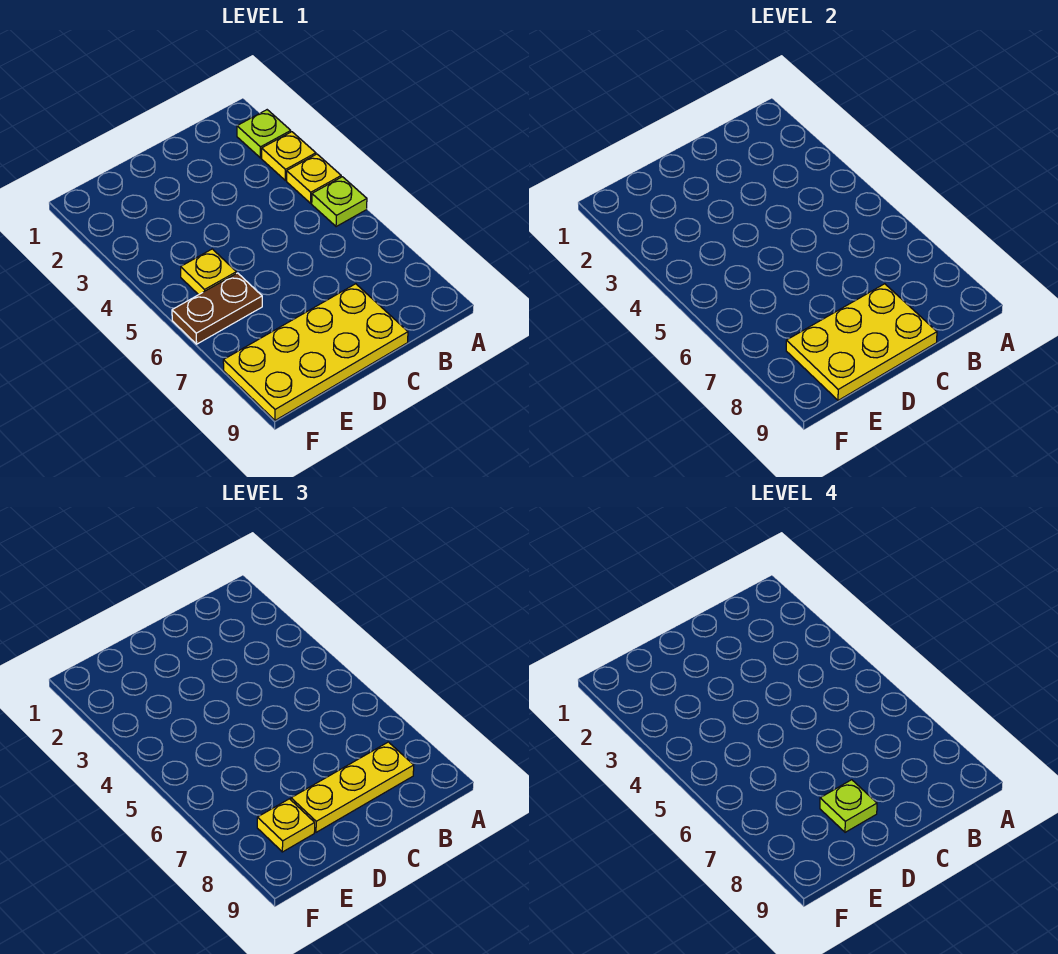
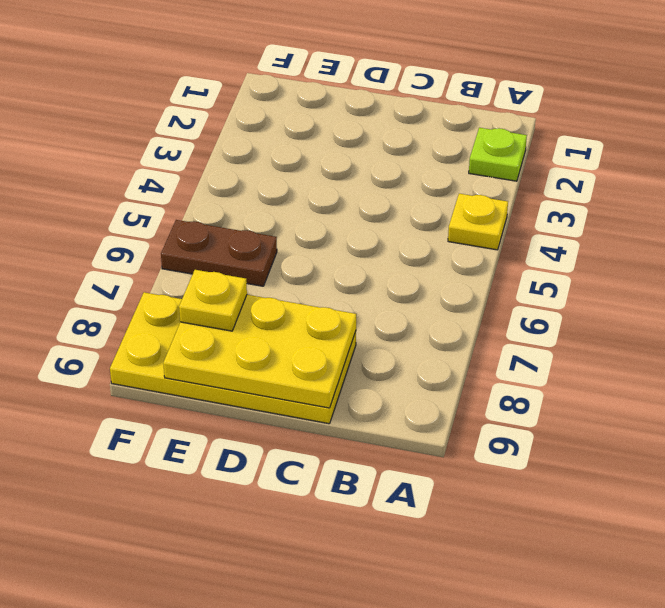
none -> yellow 1x1 plate [262,132,316,180]
none -> lime 1x1 plate [312,177,367,227]

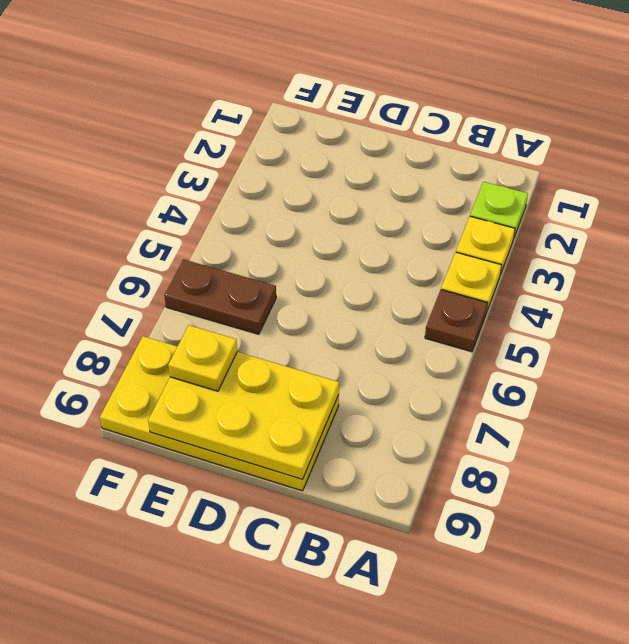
brown 1x1 plate [425,290,488,352] -> lime 1x1 plate [312,177,367,227]
none -> yellow 1x1 plate [181,249,236,295]
none -> yellow 1x3 plate [291,742,414,832]

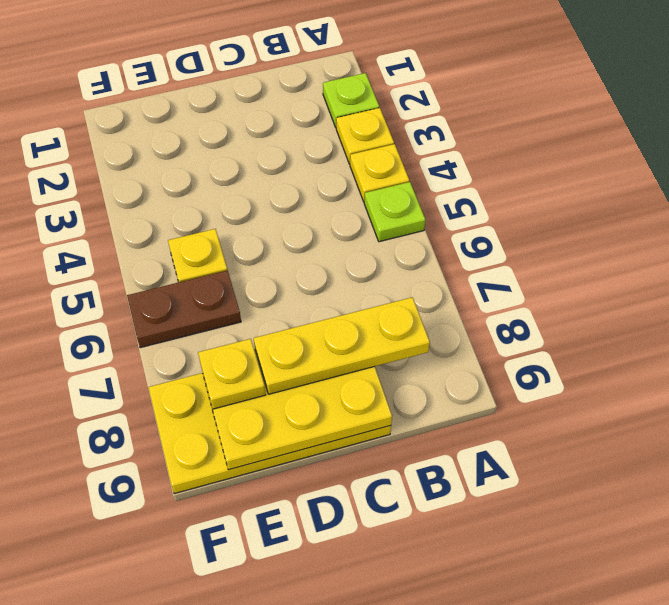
none -> lime 1x1 plate [820,780,877,832]

